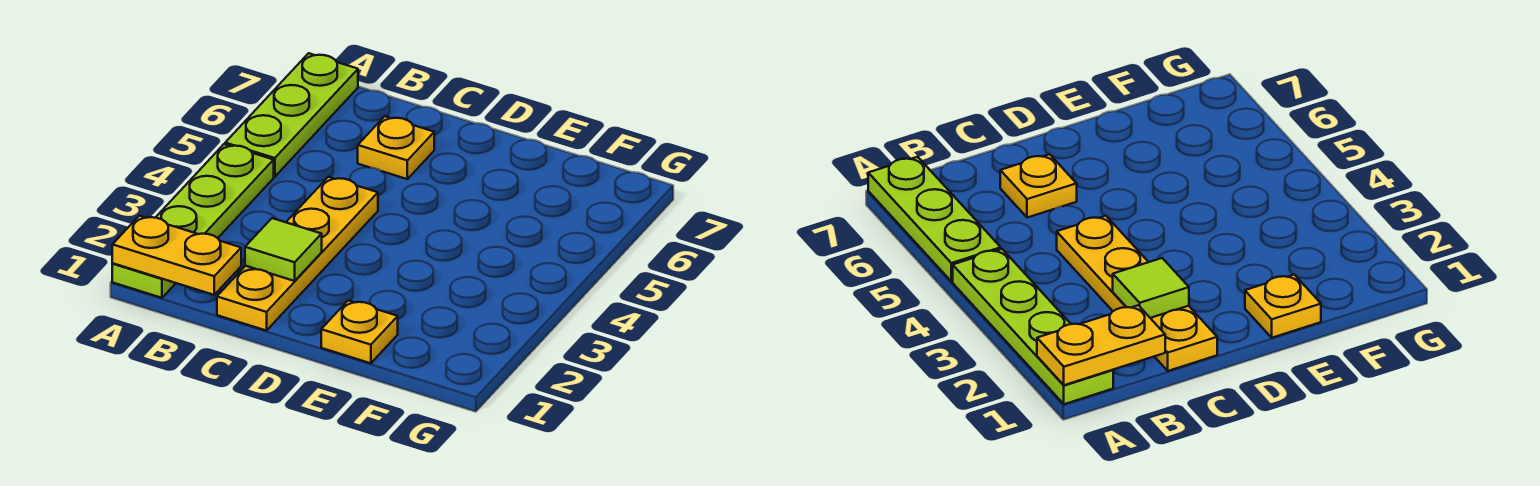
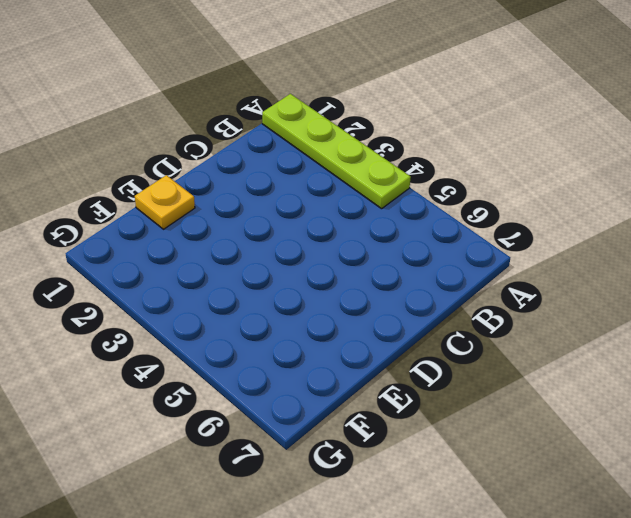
none -> lime 1x3 plate [225,53,358,177]
none -> yellow 1x4 plate [217,177,378,331]

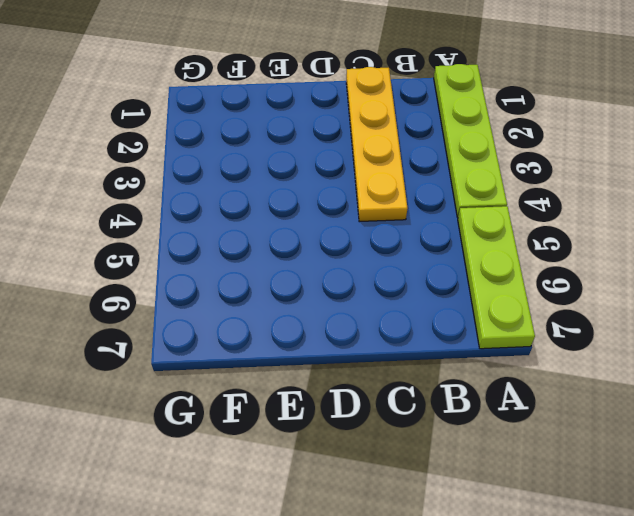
none -> yellow 1x1 plate [358,116,434,179]
none -> yellow 1x1 plate [321,300,398,363]

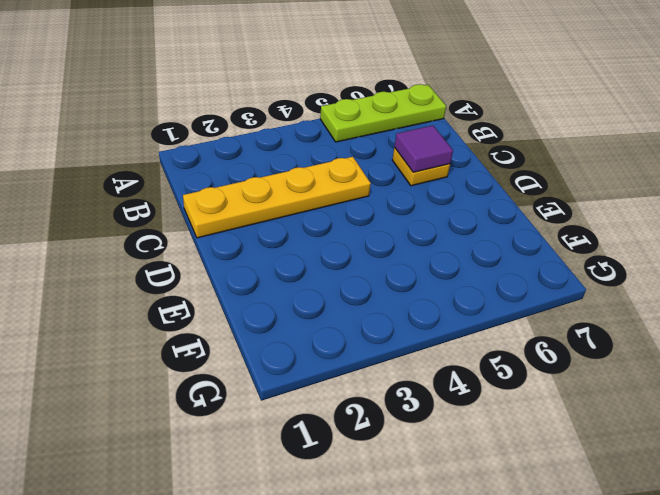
purple 1x1 tile [394,126,453,172] -> none
none -> lime 1x4 plate [112,144,274,298]
none -> yellow 1x1 plate [321,300,398,363]

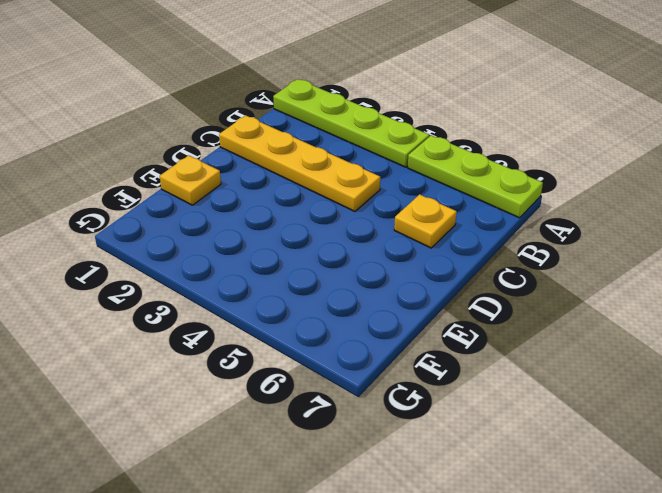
none -> yellow 1x2 plate [112,216,241,295]
none -> lime 1x1 tile [245,218,322,281]

